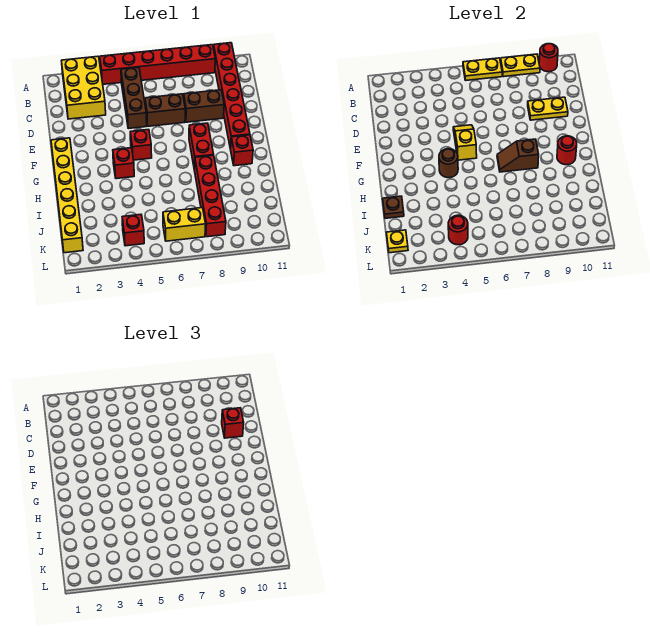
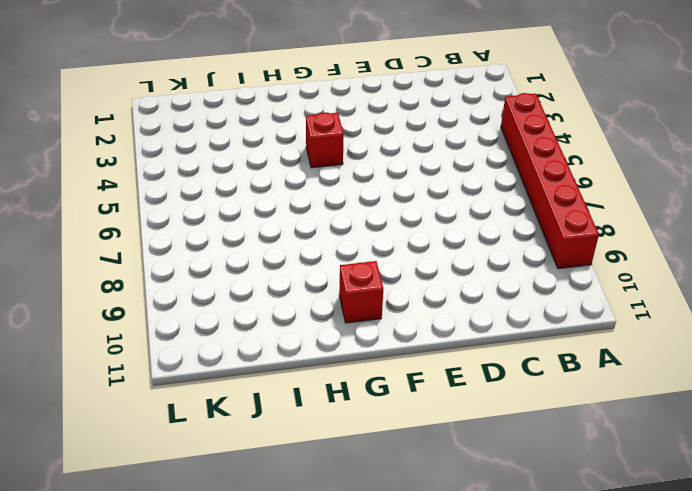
none -> yellow 2x3 brick [61,56,106,119]
none -> red 1x6 brick [213,43,250,149]
none -> brown 1x3 brick [121,67,147,129]

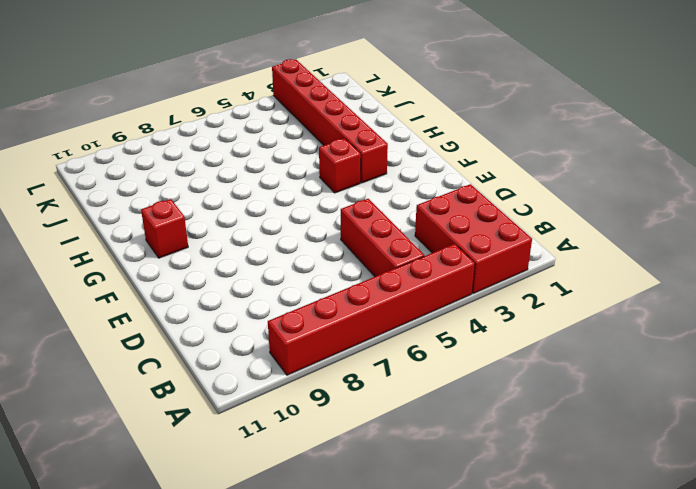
red 2x3 brick [415,184,532,293] -> yellow 2x3 brick [61,56,106,119]
red 1x3 brick [341,199,424,277] -> brown 1x3 brick [121,67,147,129]
red 1x6 brick [272,59,388,183] -> red 1x6 brick moved to [213,43,250,149]
none -> brown 1x2 brick [145,94,185,126]
none -> brown 1x2 brick [184,90,224,122]
none -> yellow 1x6 brick [51,138,83,253]

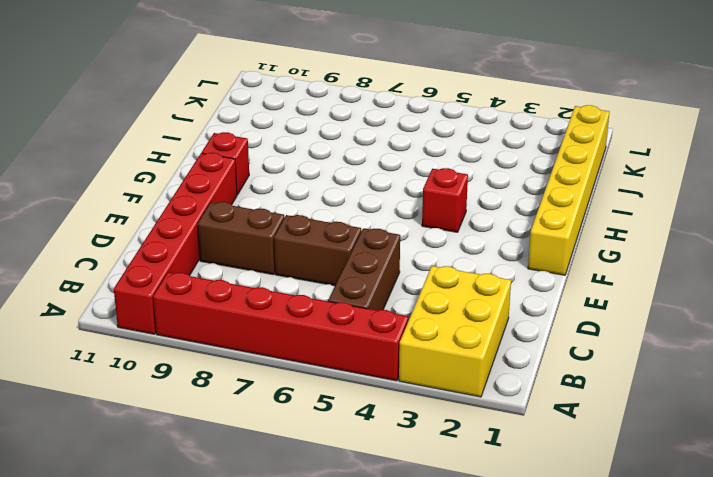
none -> red 1x1 brick [130,130,152,160]
none -> red 1x2 brick [189,123,214,170]
none -> red 1x4 brick [194,155,226,237]

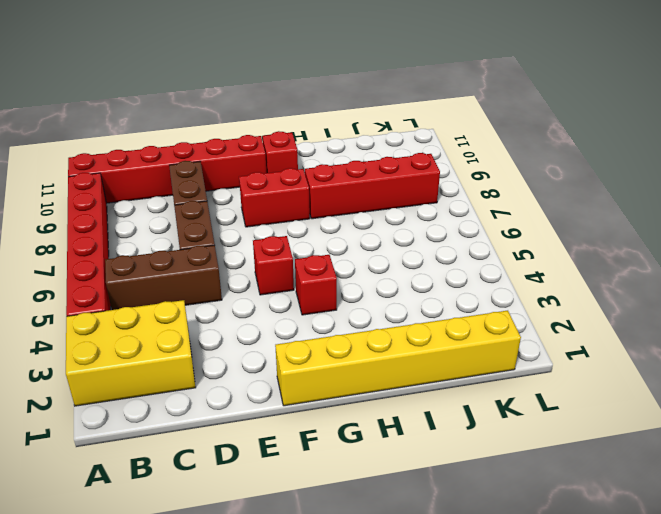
none -> red 1x1 brick [122,214,144,246]
none -> yellow 1x2 brick [163,208,206,241]
none -> yellow 1x2 plate [463,58,502,80]

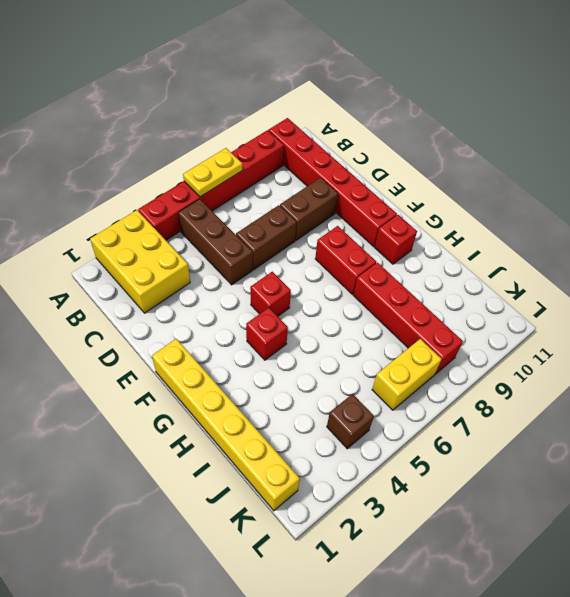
brown 1x1 brick [327,394,374,449] -> red 1x1 brick [122,214,144,246]
none -> yellow 1x2 plate [501,54,540,77]
none -> red 1x1 round brick [539,44,558,72]
none -> yellow 1x2 plate [528,97,568,120]

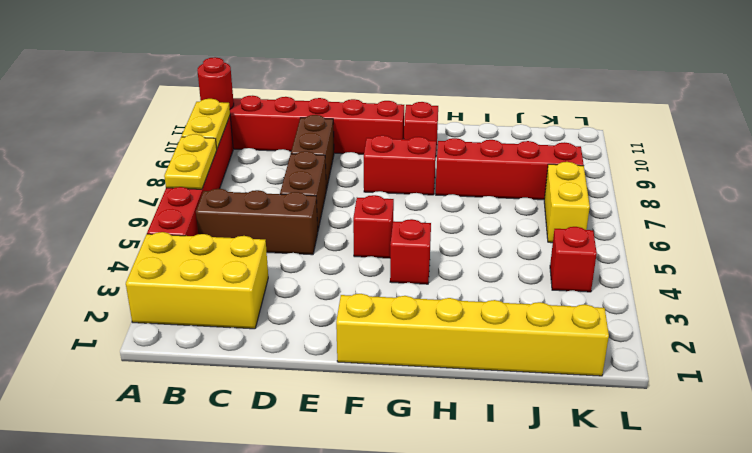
none -> yellow 1x2 plate [528,97,568,120]
none -> yellow 1x2 slope [453,125,477,160]
none -> brown 1x1 round brick [439,149,458,178]

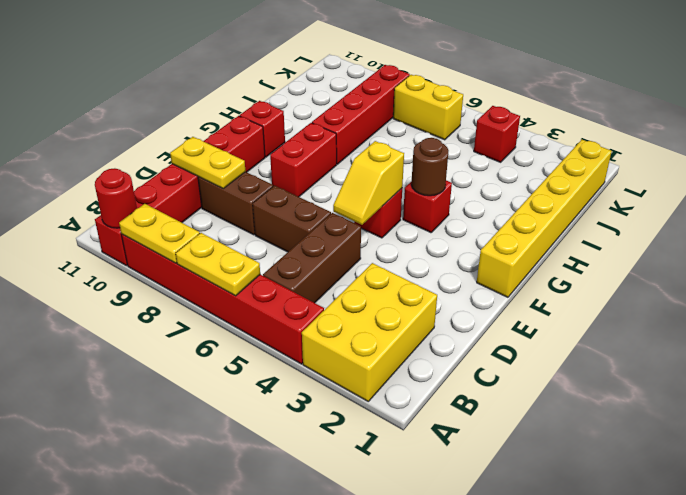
none -> brown 1x2 slope [497,139,539,172]
none -> red 1x1 round brick [557,136,577,165]
none -> brown 1x1 plate [383,196,404,218]

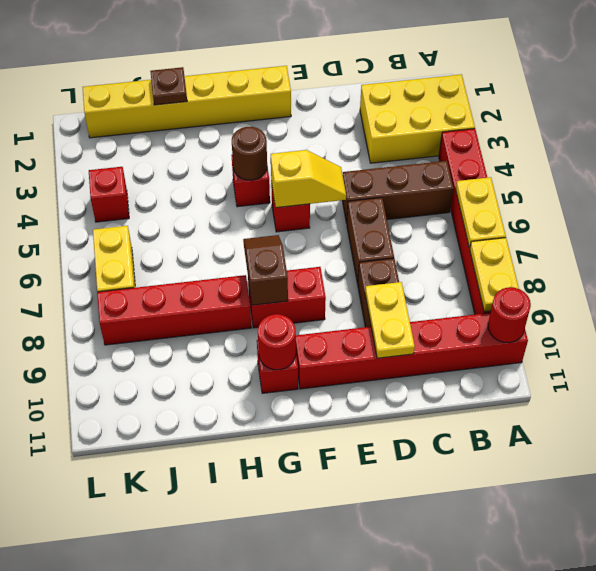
none -> yellow 1x1 plate [386,230,408,253]
none -> red 1x1 round brick [448,215,468,245]
none -> red 1x1 brick [222,408,244,438]

